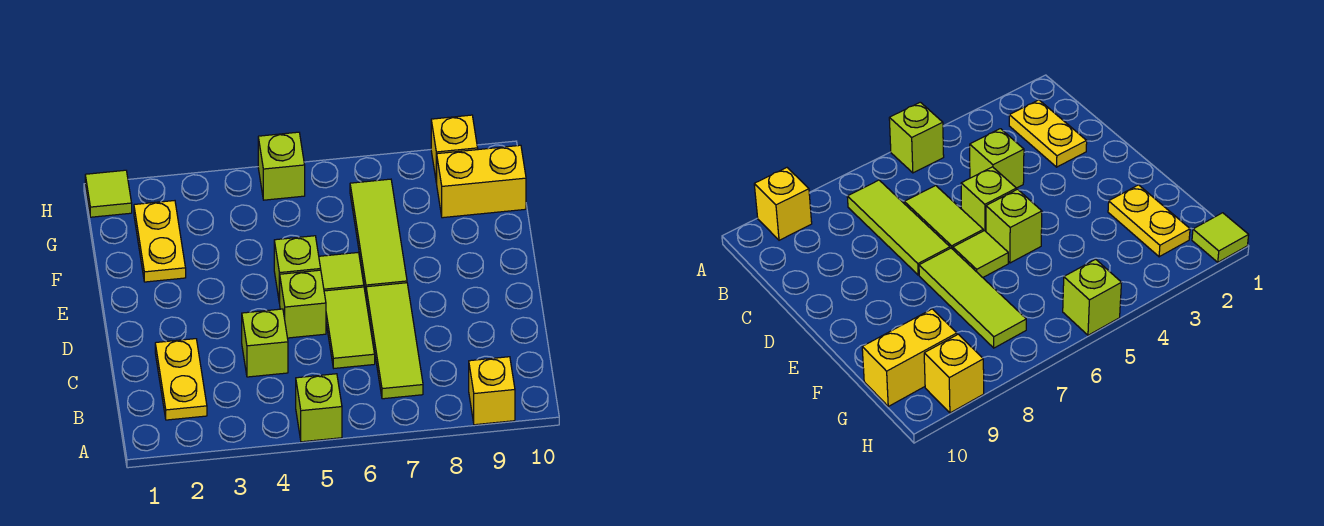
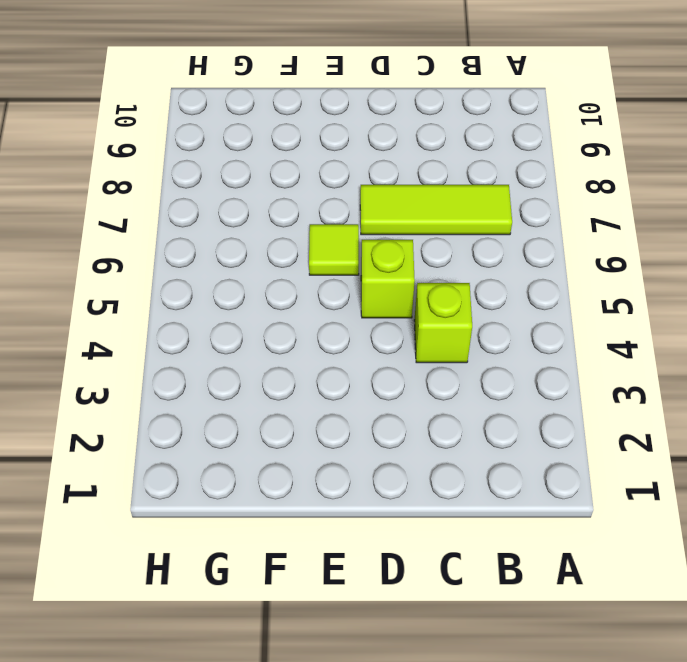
none -> lime 1x1 brick [296,374,342,442]
none -> yellow 1x1 brick [469,357,515,425]
none -> yellow 1x2 plate [155,339,207,420]

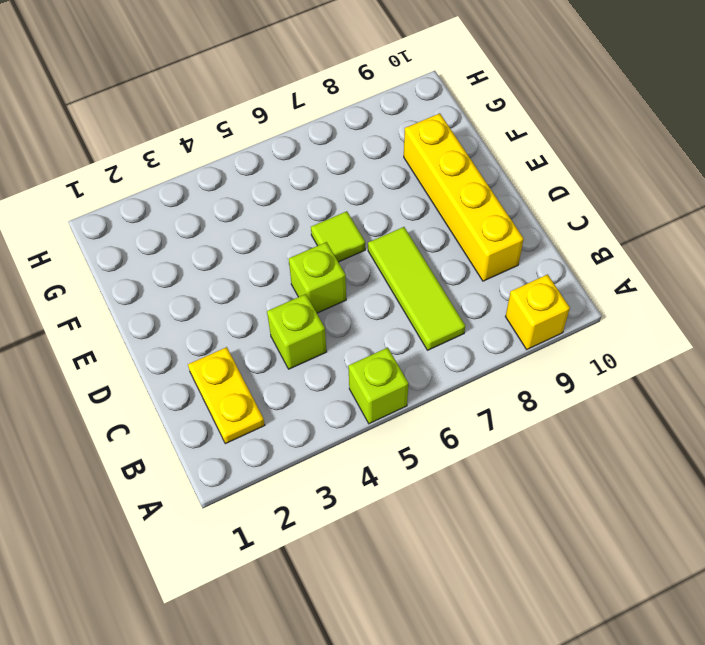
yellow 1x4 brick [404,113,524,281] -> none
none -> lime 1x2 tile [324,287,375,368]
none -> lime 1x1 brick [274,236,321,303]
none -> lime 1x3 tile [350,179,407,293]

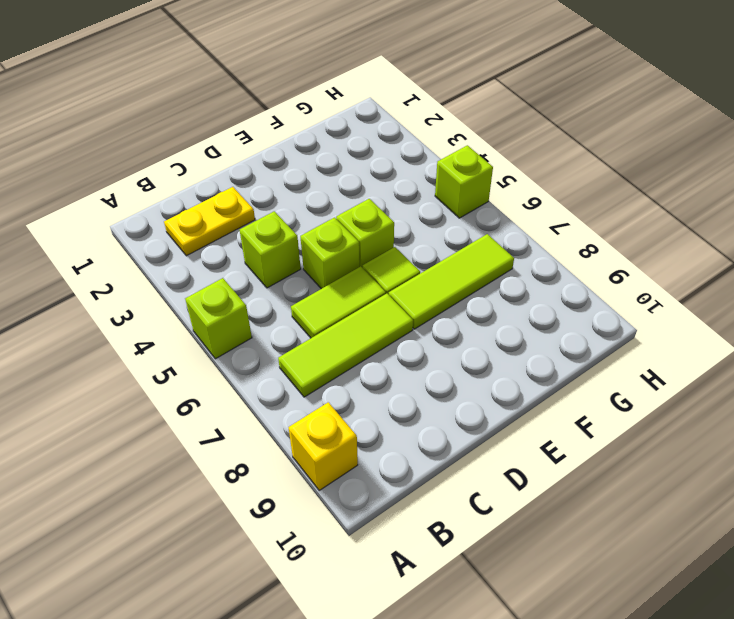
none -> yellow 1x2 plate [134,201,186,282]
none -> yellow 1x2 brick [437,145,526,218]
none -> lime 1x1 tile [85,170,132,217]

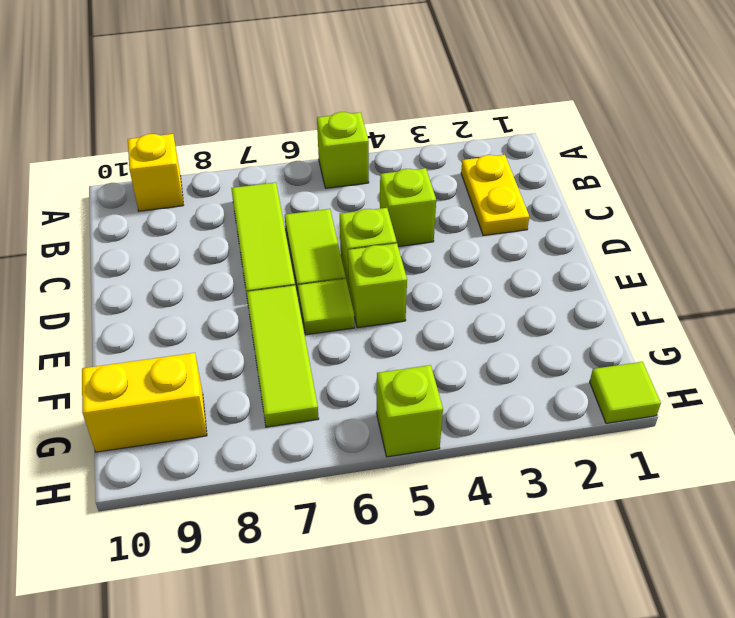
none -> yellow 1x2 plate [134,201,186,282]
none -> yellow 1x1 brick [431,115,478,183]

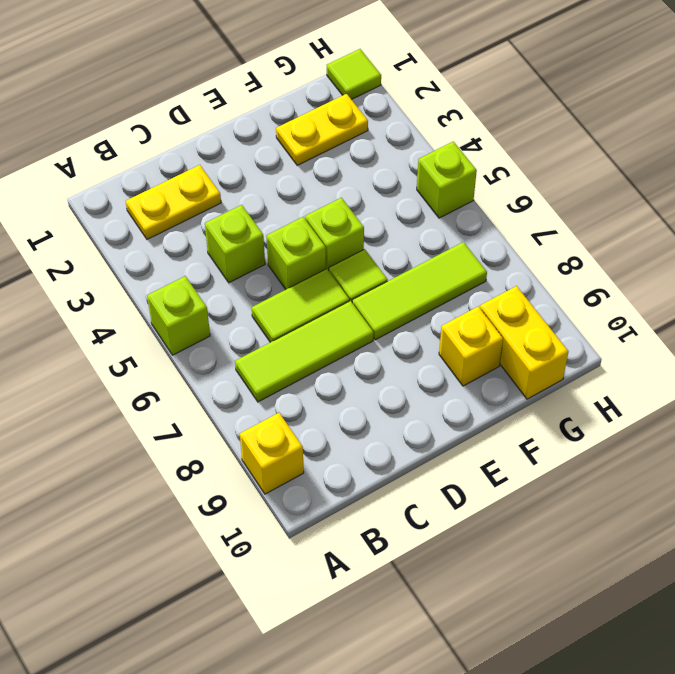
yellow 1x1 brick [439,306,503,386] -> yellow 1x1 brick moved to [431,115,478,183]

